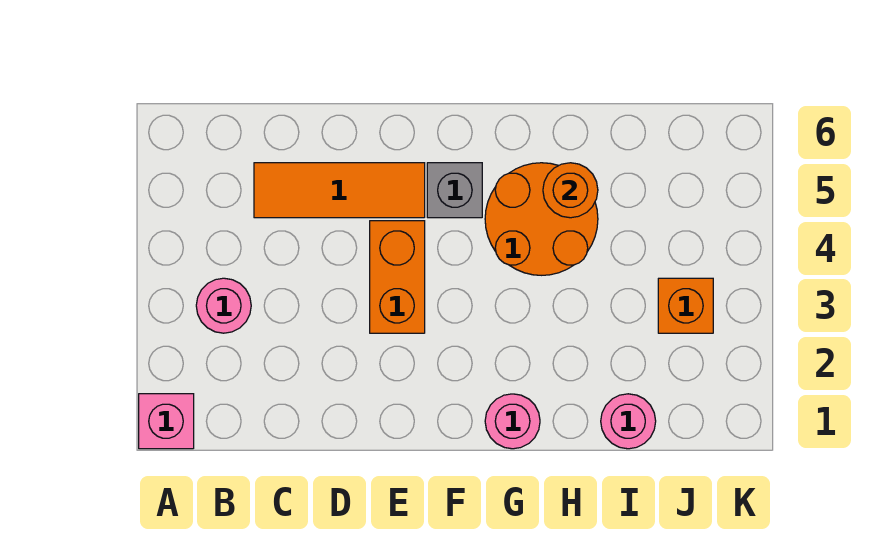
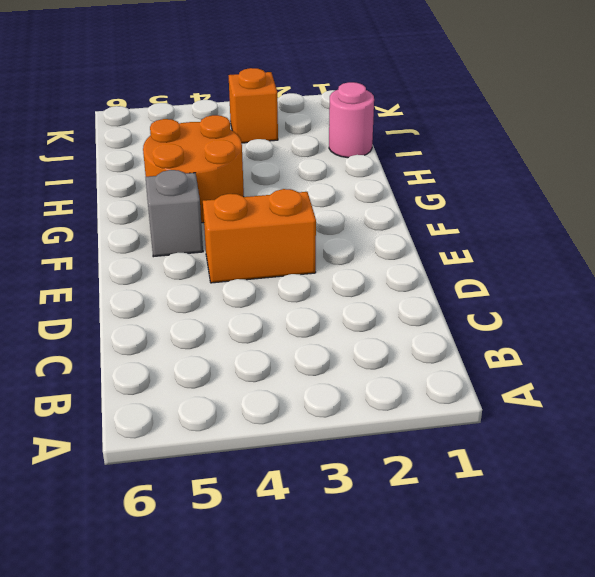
none -> pink 1x1 brick [139,394,194,449]
none -> pink 1x1 round brick [196,278,251,333]

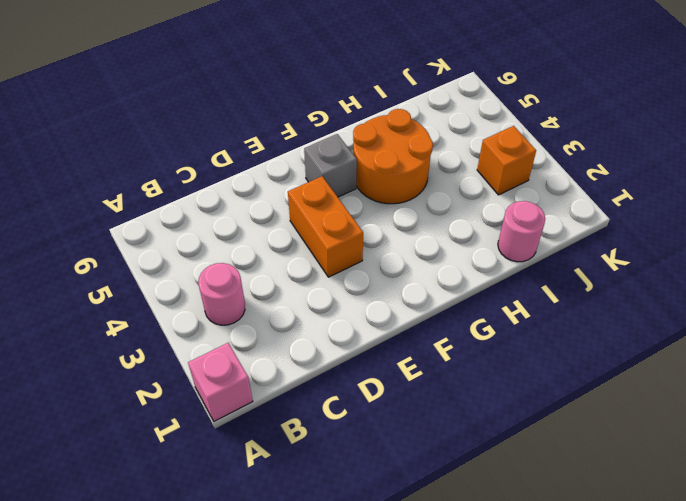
none -> orange 1x3 tile [254,163,425,218]
none -> pink 1x1 round brick [485,394,540,449]

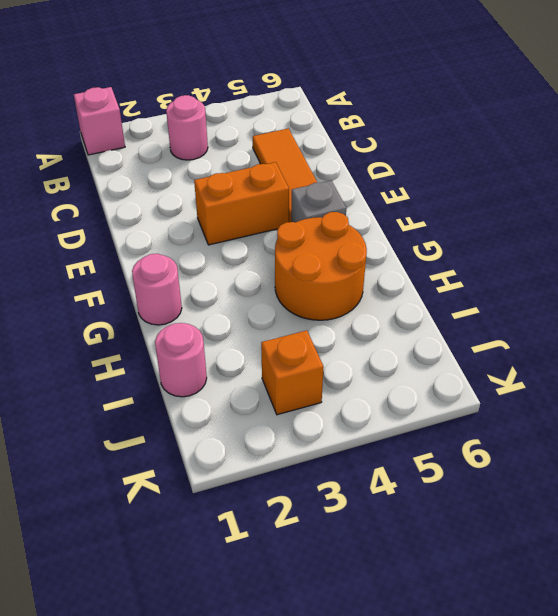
none -> orange 1x1 round brick [543,163,598,218]

